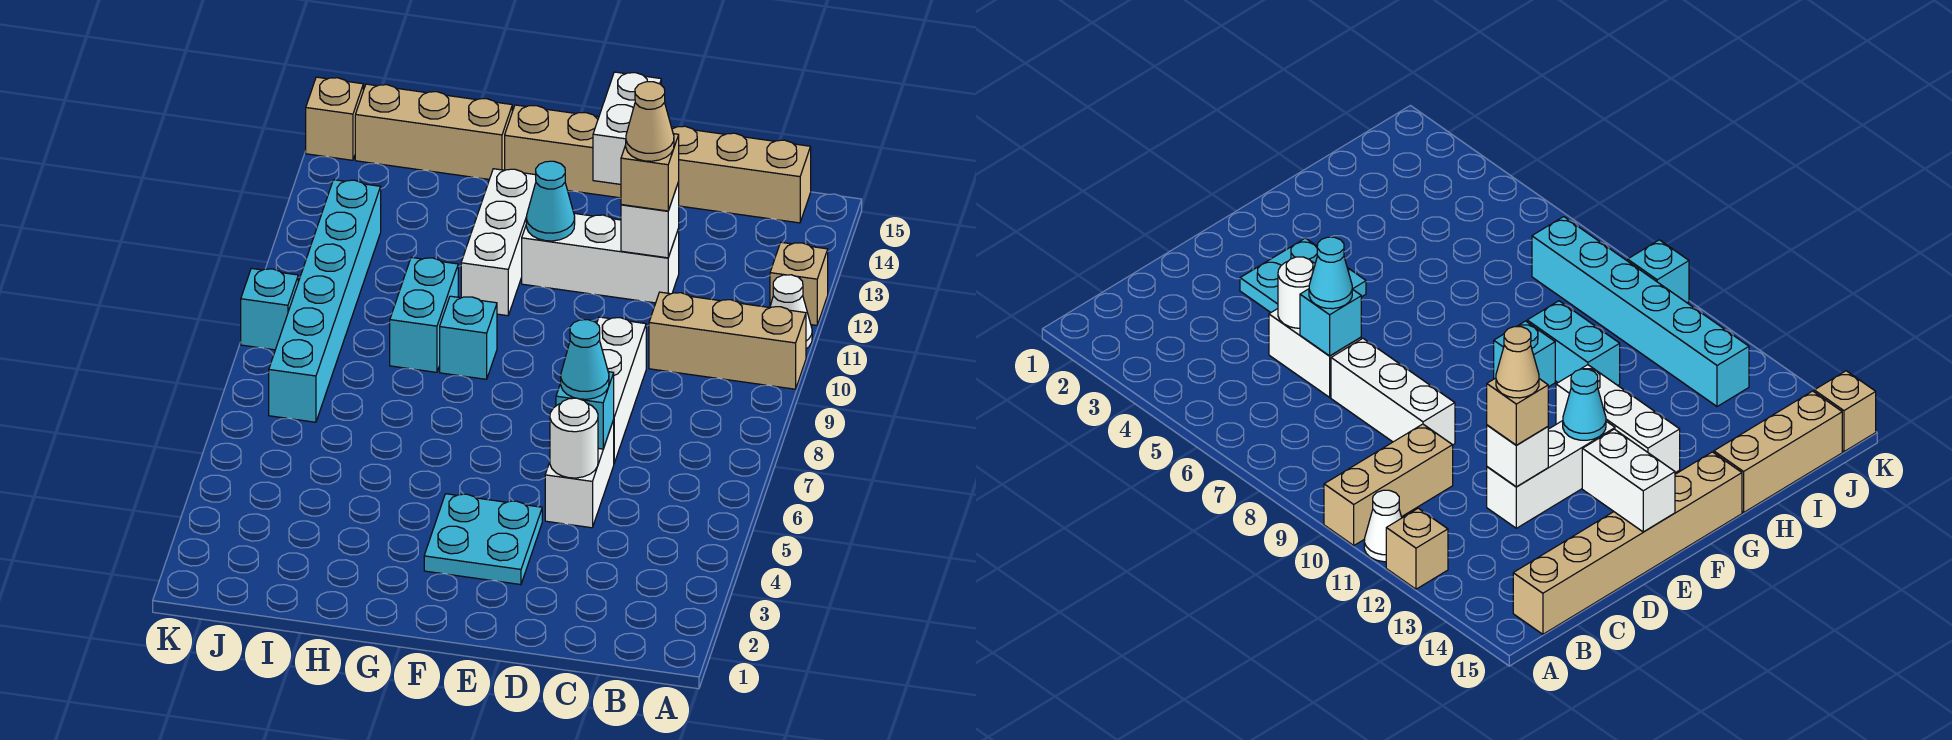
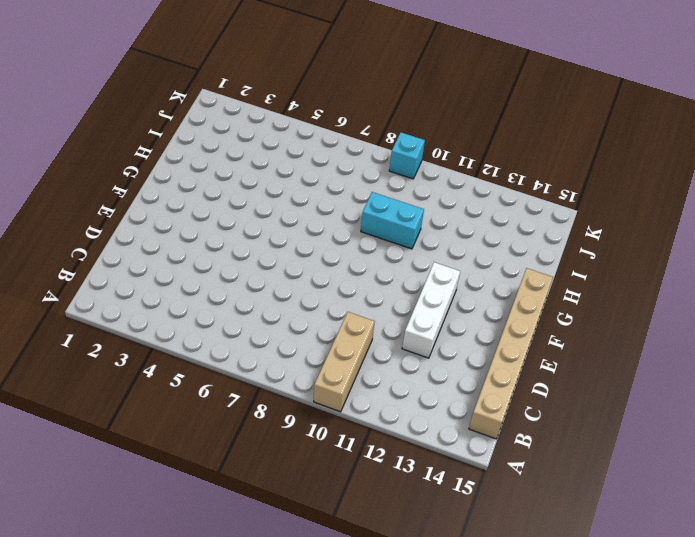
none -> white 1x1 cone [770,275,812,349]
none -> tan 1x1 brick [770,242,828,325]
none -> white 1x2 brick [545,420,614,528]

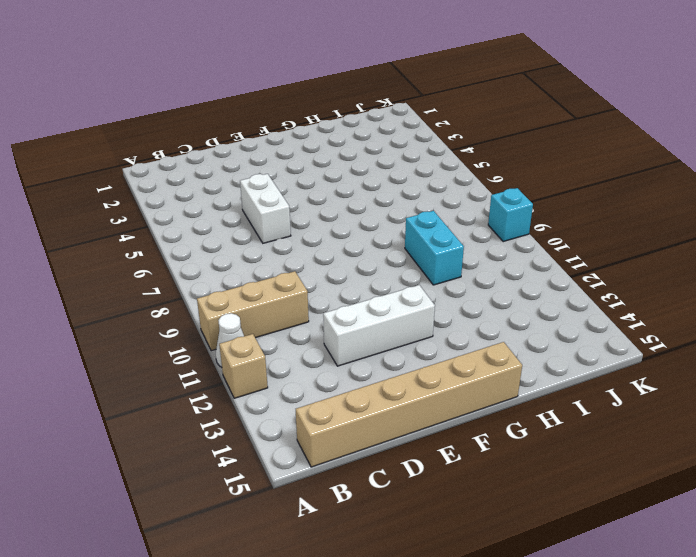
none -> white 1x3 brick [597,317,646,463]
none -> cyan 2x2 plate [424,494,542,585]
none -> cyan 1x1 brick [440,296,497,379]

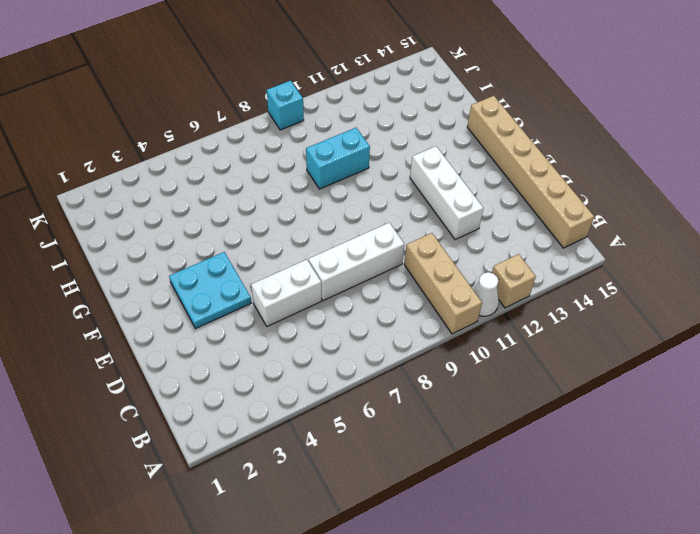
none -> cyan 1x1 brick [440,296,497,379]
none -> white 1x3 brick [461,169,536,316]
none -> tan 1x3 brick [355,84,512,179]

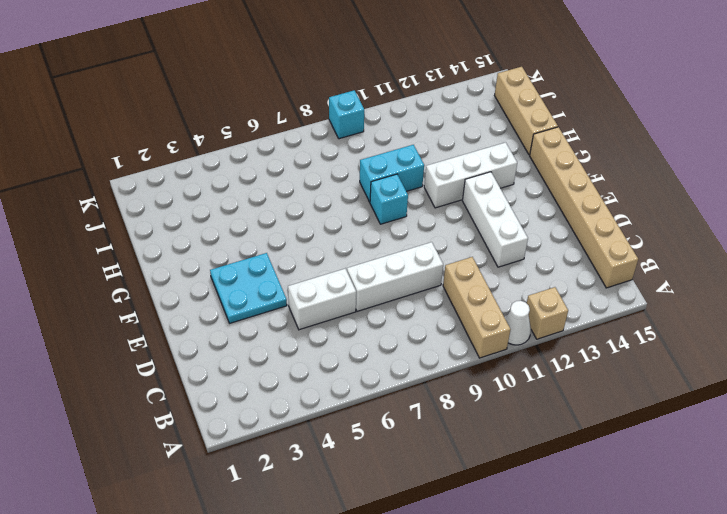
none -> cyan 1x6 brick [269,180,381,422]
none -> tan 1x1 brick [306,77,363,160]
none -> white 1x1 round brick [550,398,598,478]

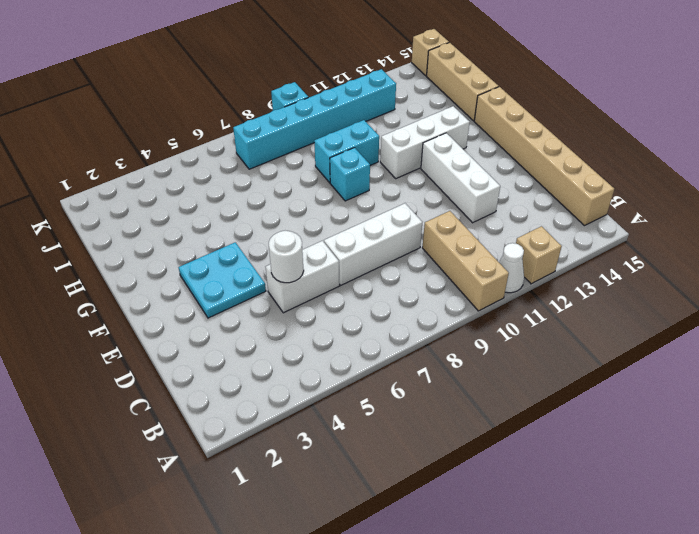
none -> cyan 1x1 brick [556,372,614,449]
none -> white 1x1 brick [621,182,679,258]
none -> white 1x2 brick [593,72,661,184]

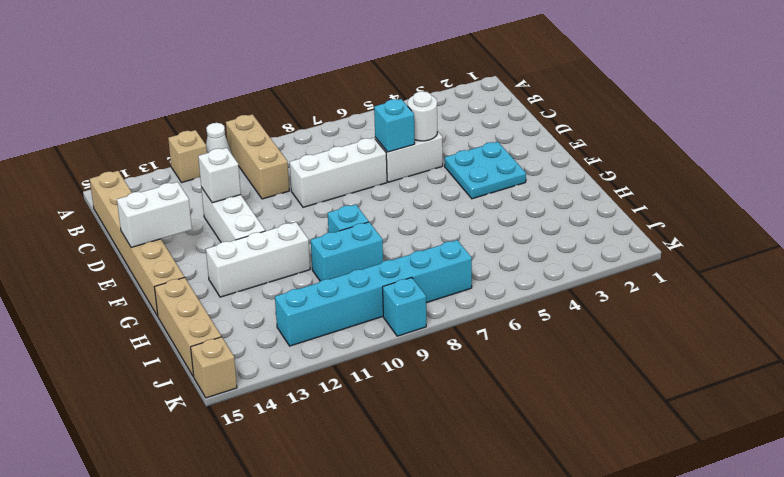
none -> cyan 1x1 cone [526,161,575,241]
none -> cyan 1x1 cone [561,320,609,399]
none -> tan 1x1 brick [621,134,679,211]

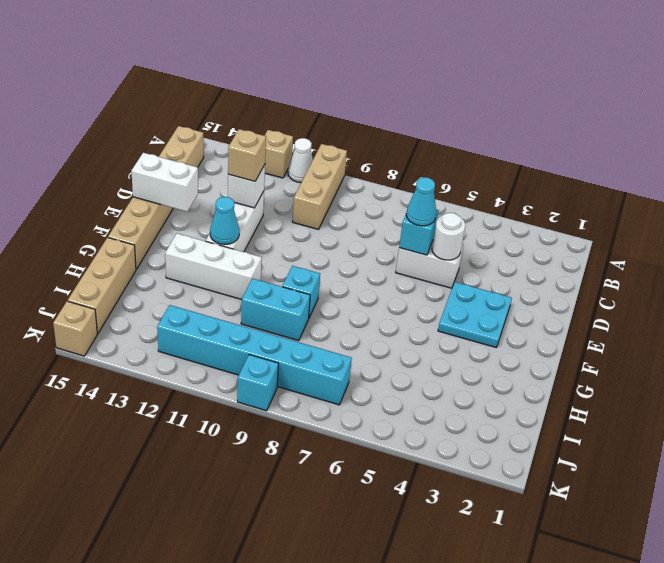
none -> white 1x3 brick [597,317,646,463]
none -> tan 1x1 cone [626,82,674,161]

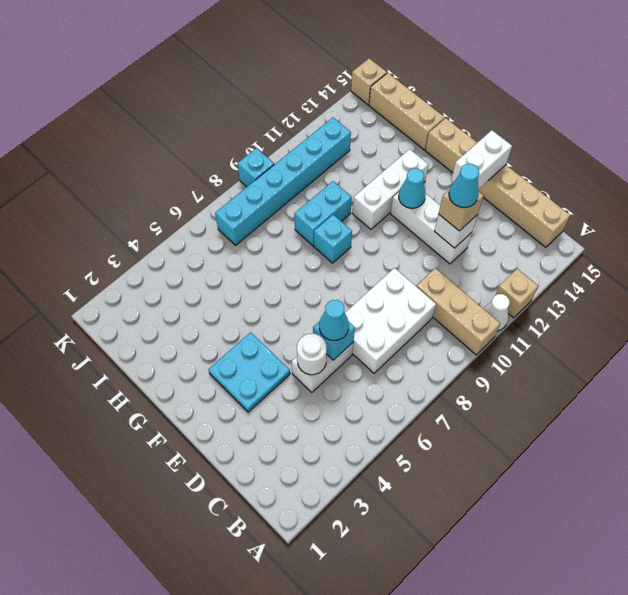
white 2x3 brick [345,268,436,373] -> white 1x3 brick [597,317,646,463]
cyan 1x1 cone [449,164,479,207] -> tan 1x1 cone [626,82,674,161]

